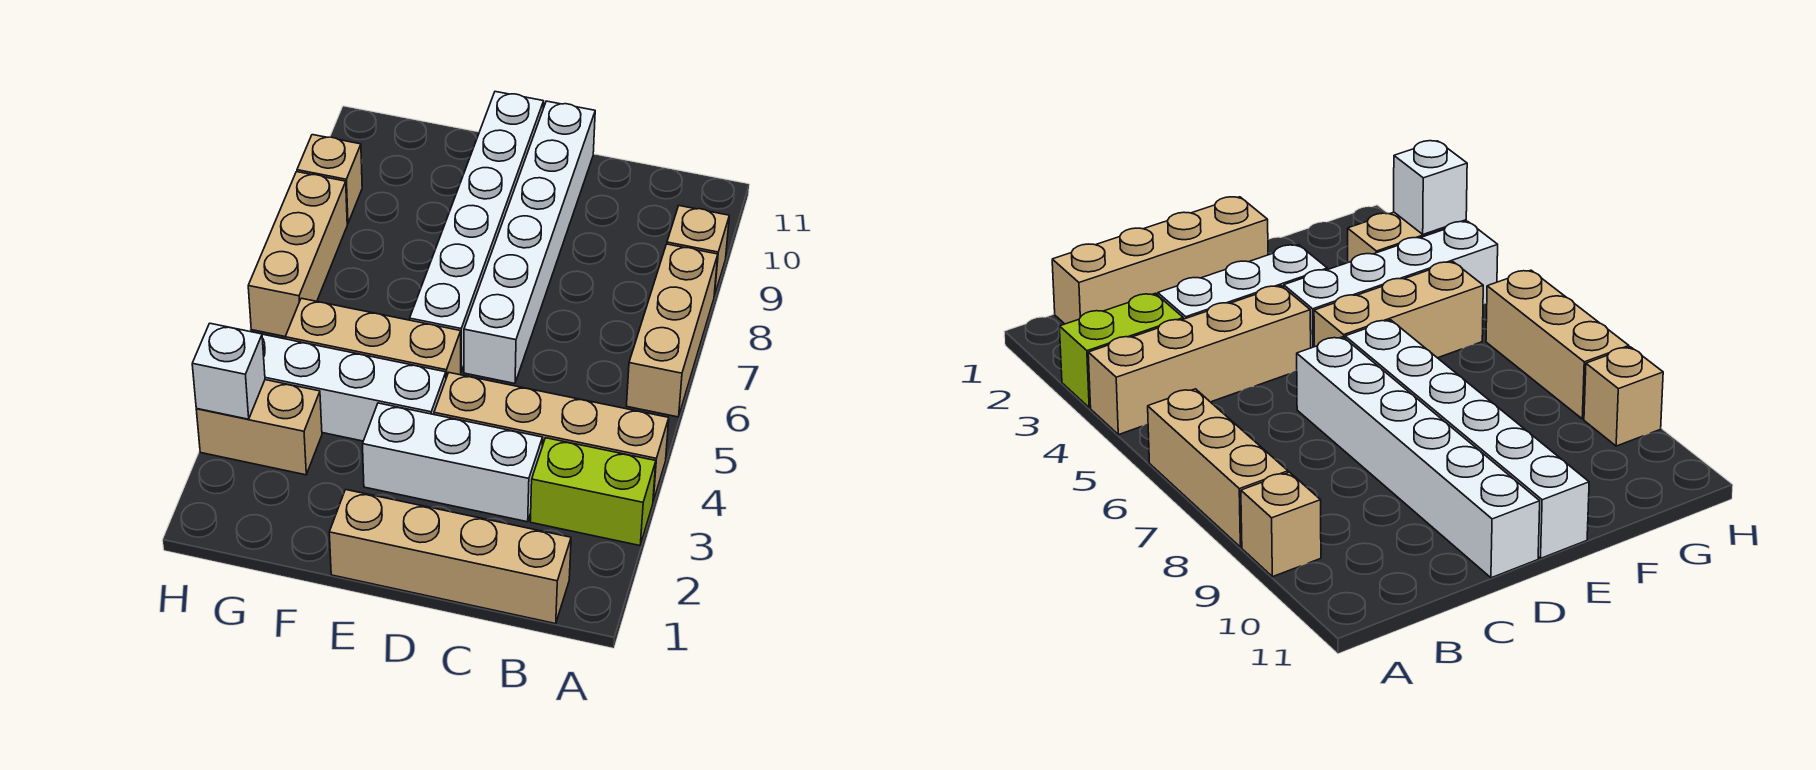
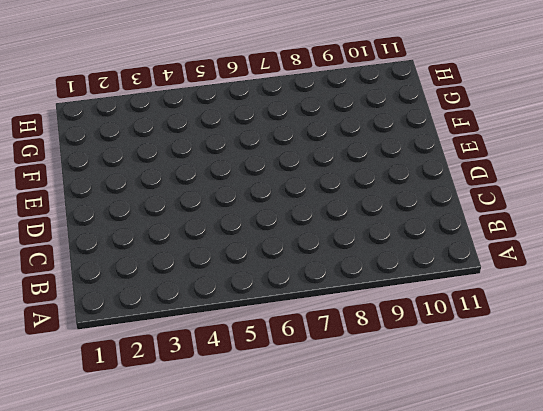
none -> lime 1x2 brick [530,438,656,546]
none -> tan 1x4 brick [434,373,669,501]
none -> tan 1x3 brick [627,244,718,417]

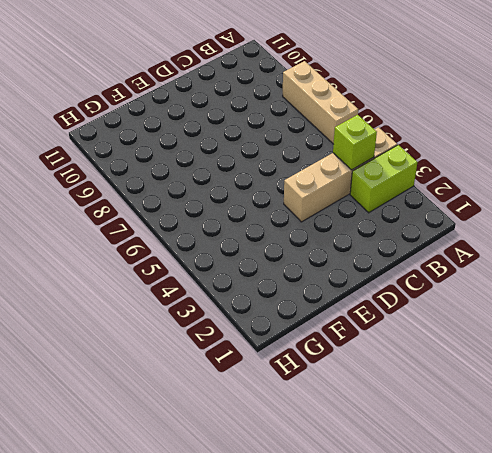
lime 1x1 brick [333,115,377,170] -> none
none -> tan 1x1 brick [667,206,729,296]
none -> tan 1x4 brick [329,490,571,624]
none -> white 1x3 brick [363,403,543,522]

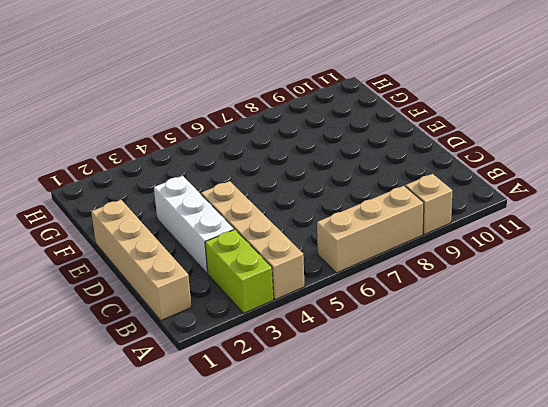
none -> white 1x6 brick [464,101,595,384]
none -> white 1x4 brick [262,334,446,441]
none -> tan 1x3 brick [285,298,461,378]

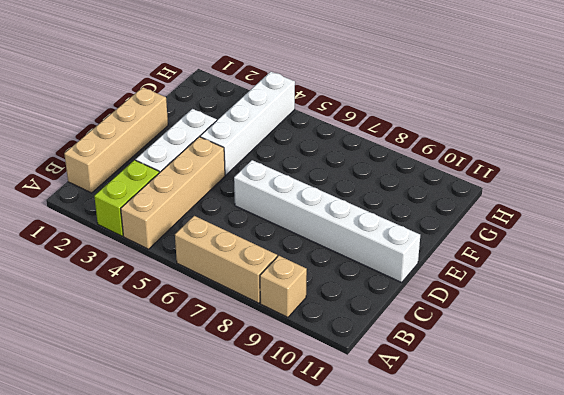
none -> tan 1x3 brick [285,298,461,378]
none -> white 1x6 brick [410,92,544,372]
none -> tan 1x2 brick [196,380,322,475]

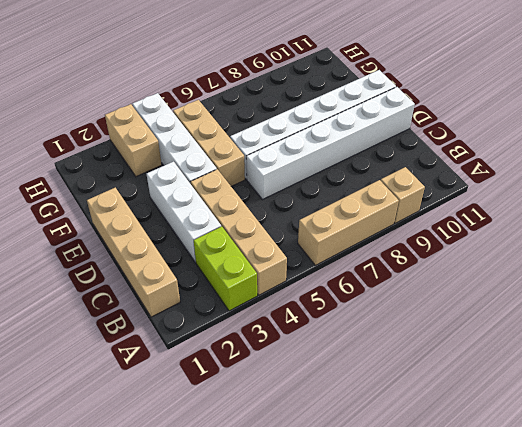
none -> tan 1x3 brick [248,172,347,336]
none -> tan 1x1 brick [297,135,362,224]
none -> white 1x1 brick [192,323,265,419]

